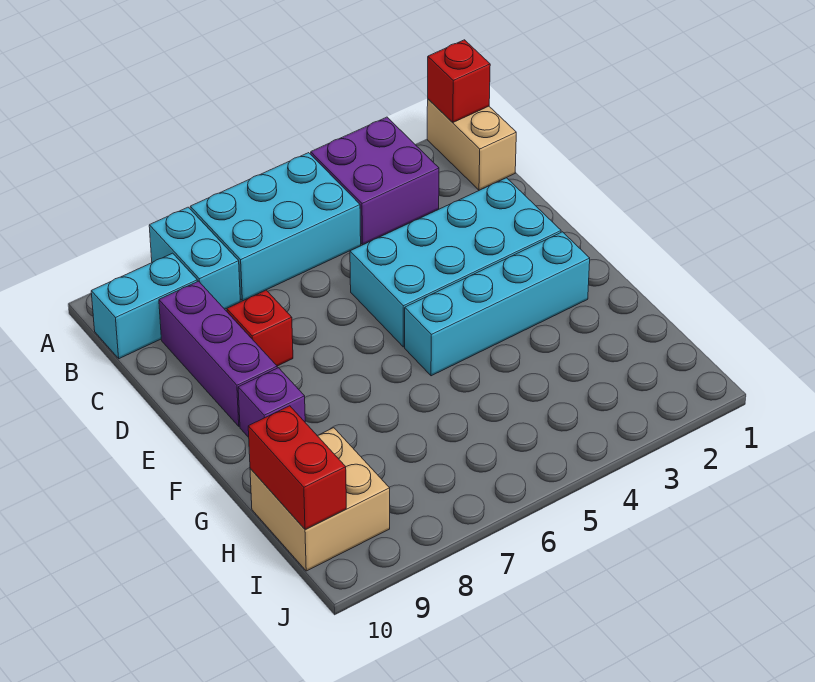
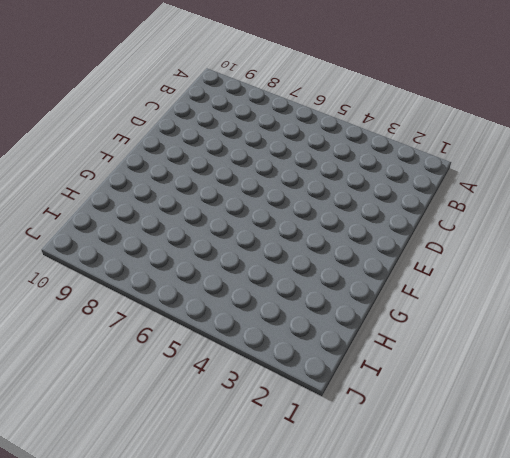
none -> tan 1x2 brick [427,99,516,190]
none -> purple 2x2 brick [311,117,439,245]
none -> cyan 2x3 brick [190,153,361,301]

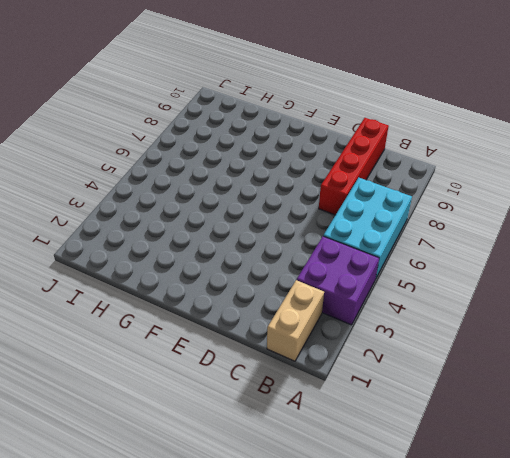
tan 1x2 brick [267,280,324,361] -> tan 1x2 brick turned to [427,99,516,190]
red 1x4 brick [319,118,389,215] -> purple 1x3 brick [159,281,277,426]
none -> cyan 1x2 brick [149,207,240,309]
none -> cyan 1x2 brick [91,253,197,359]
none -> cyan 2x4 brick [350,178,561,347]

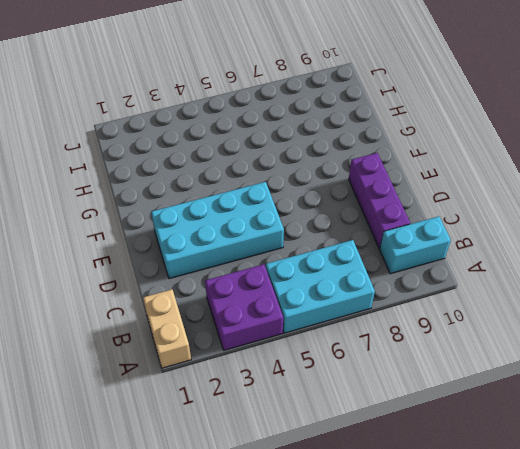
none -> cyan 1x2 brick [149,207,240,309]
none -> red 1x1 brick [227,290,293,366]
none -> cyan 1x4 brick [405,232,590,376]

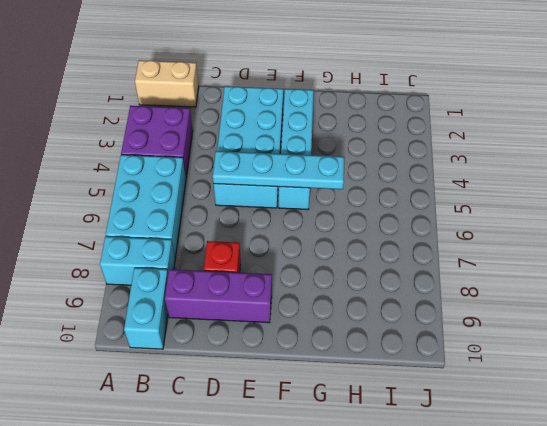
cyan 1x4 plate [213,151,344,189] -> none
none -> purple 1x1 brick [238,368,305,437]
none -> tan 2x2 brick [250,428,390,571]
none -> red 1x1 brick [428,40,490,122]

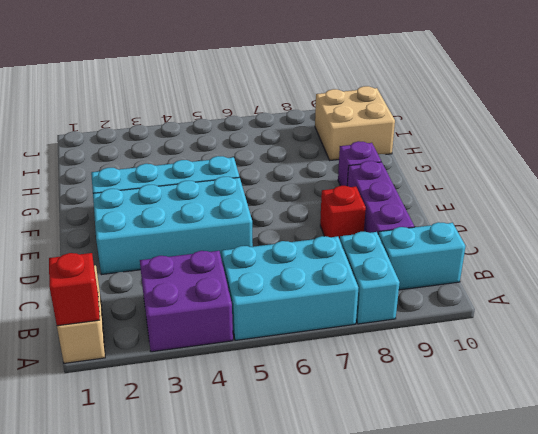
none -> red 1x2 brick [248,406,346,529]

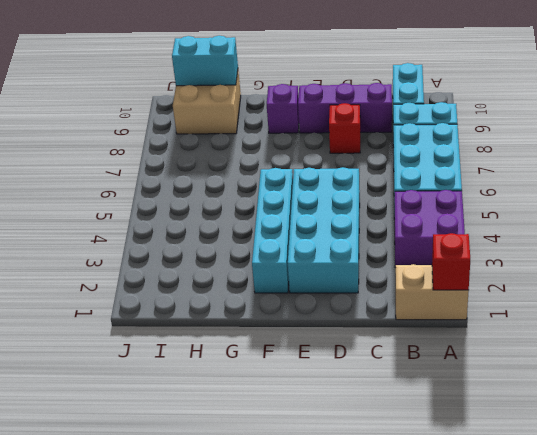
cyan 1x2 brick [172,36,238,86] -> red 1x2 brick [248,406,346,529]

